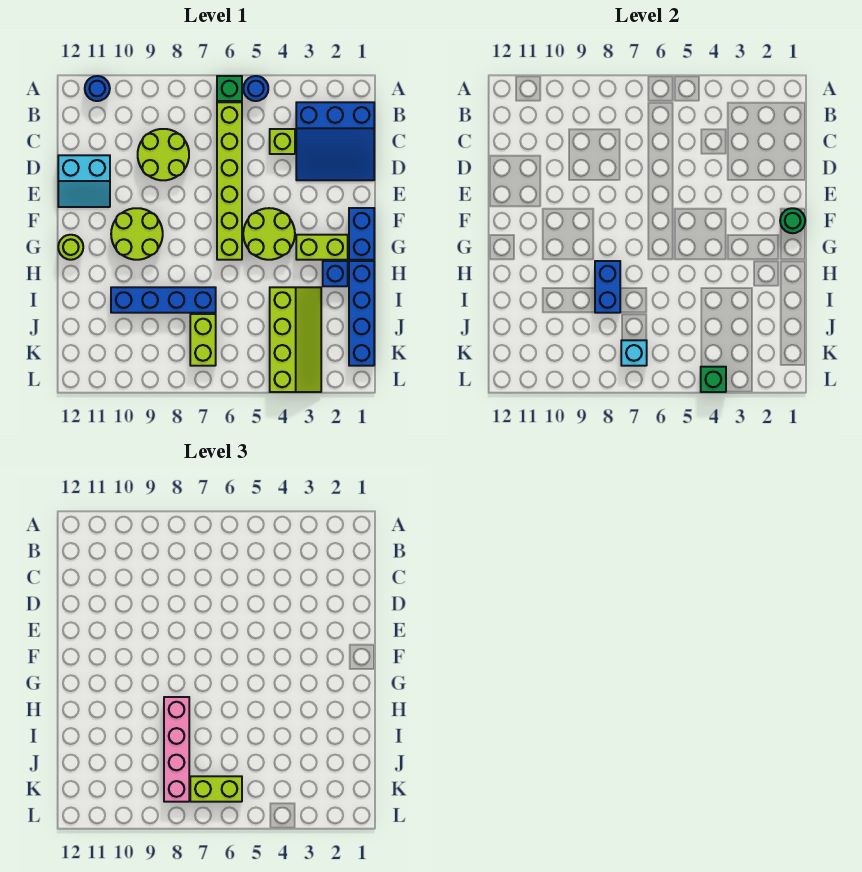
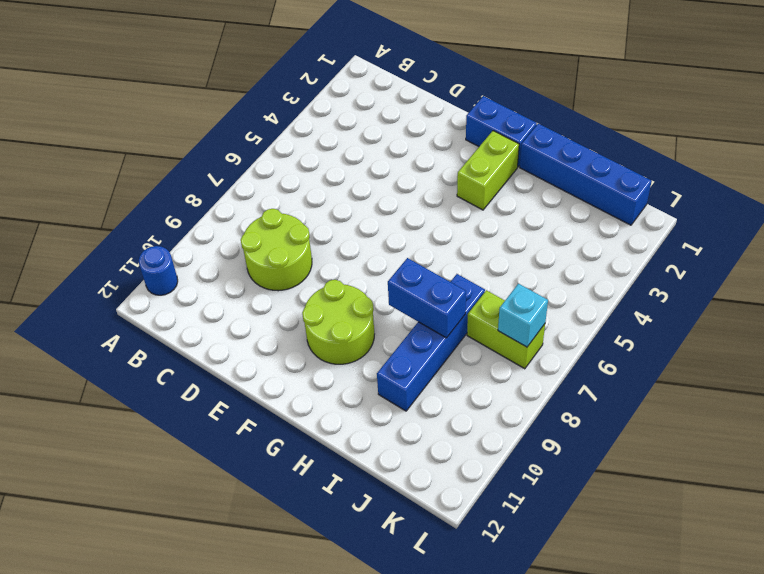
none -> blue 1x1 round brick [243,76,268,101]
none -> green 1x1 brick [217,76,242,101]
none -> blue 3x3 slope [296,102,374,180]

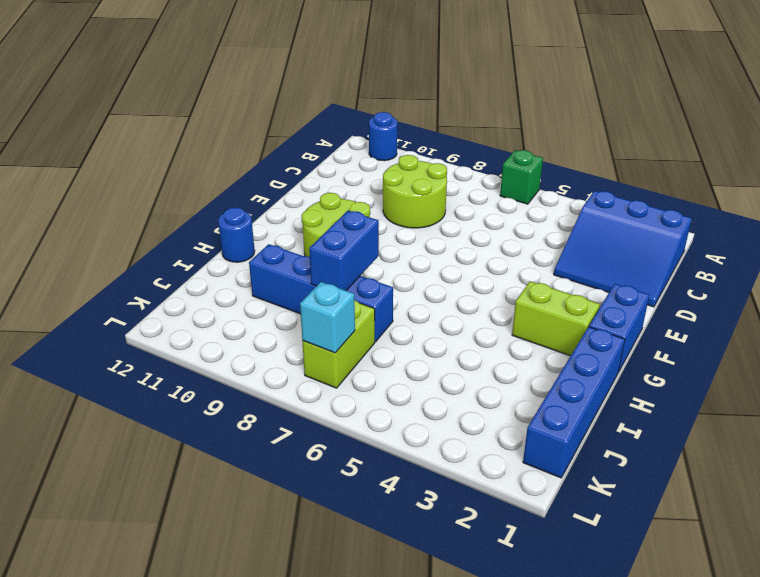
blue 1x1 round brick [218,208,255,262] -> blue 1x1 round brick moved to [243,76,268,101]
none -> lime 1x6 brick [217,102,242,260]
none -> lime 1x1 brick [270,129,295,154]
none -> cyan 2x2 slope [58,155,110,207]

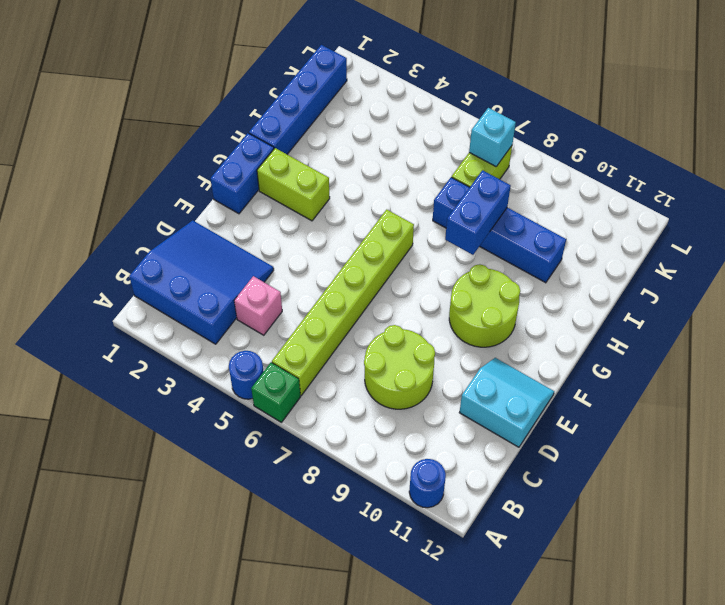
pink 1x1 brick [234,276,282,335] -> lime 1x1 brick [270,129,295,154]
none -> lime 2x2 round brick [243,208,295,260]
none -> lime 1x1 round brick [58,235,83,260]
none -> blue 1x1 brick [323,261,348,286]

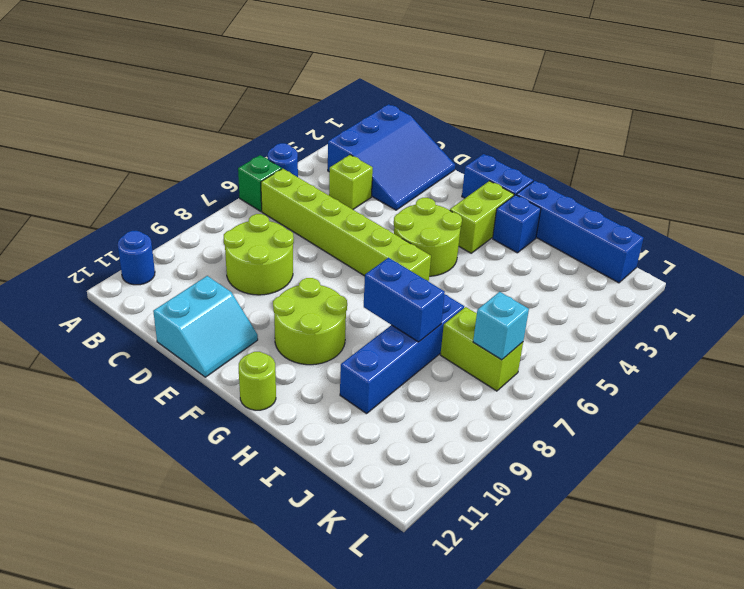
none -> lime 2x4 slope [270,287,321,392]
none -> green 1x1 round brick [780,208,805,233]
none -> green 1x1 brick [701,367,726,392]

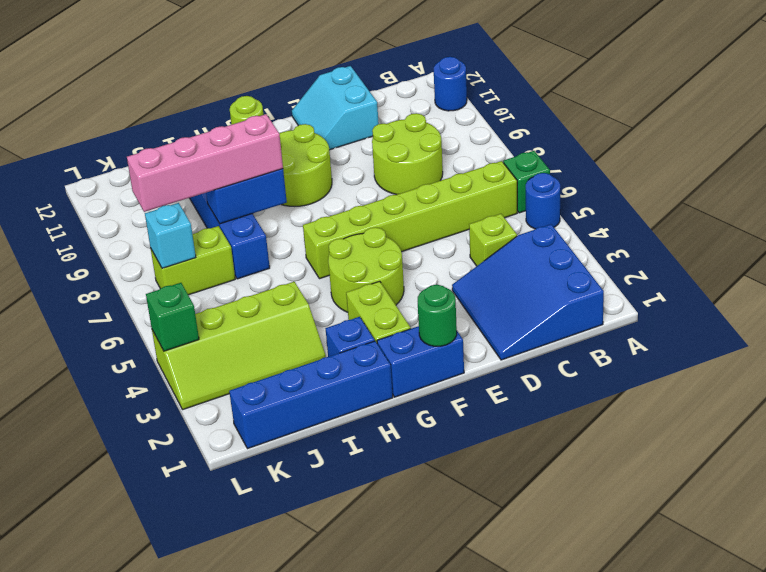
none -> lime 1x2 brick [190,776,242,802]

